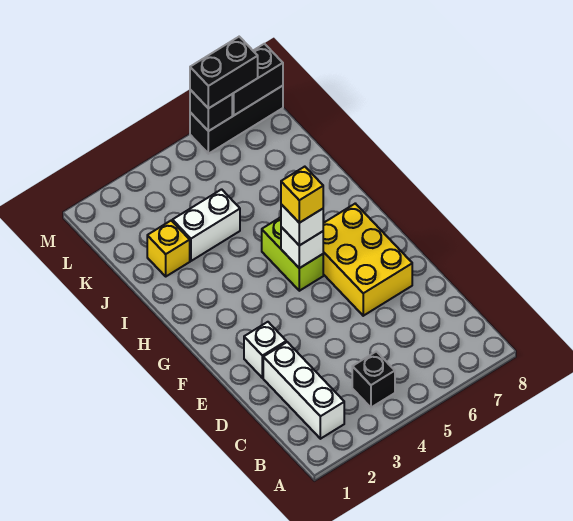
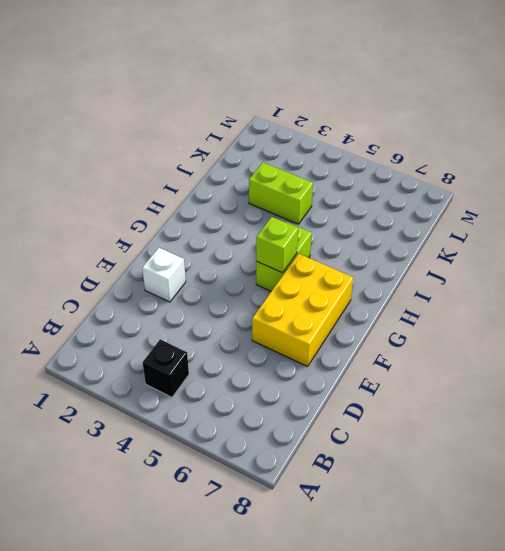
lime 1x1 brick [256,217,298,273] -> white 1x1 brick [281,227,323,268]
lime 1x2 brick [249,162,313,224] -> white 1x2 brick [172,189,240,261]
none -> white 1x3 brick [263,342,344,439]
none -> yellow 1x1 brick [147,221,190,276]
none -> black 1x3 brick [190,86,283,154]

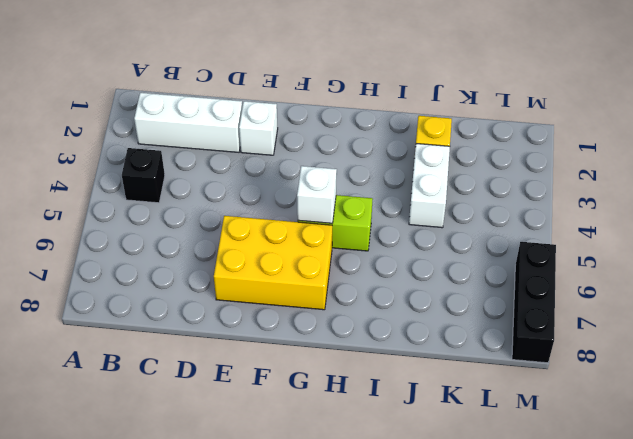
none -> black 1x1 brick [190,90,232,131]
none -> black 1x2 brick [232,44,283,115]
none -> white 1x1 brick [281,204,323,246]

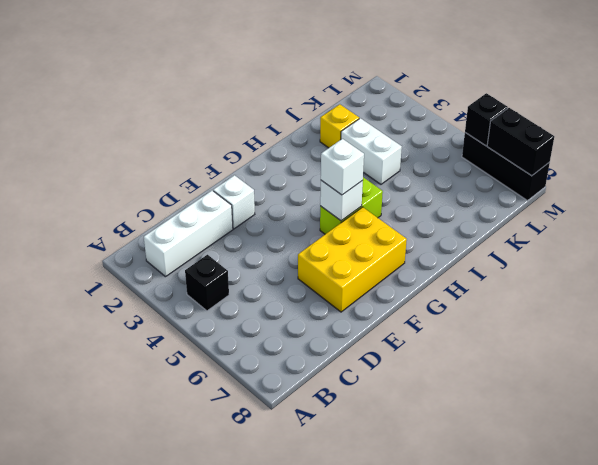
none -> black 1x2 brick [190,37,258,109]
none -> yellow 1x1 brick [281,167,323,223]

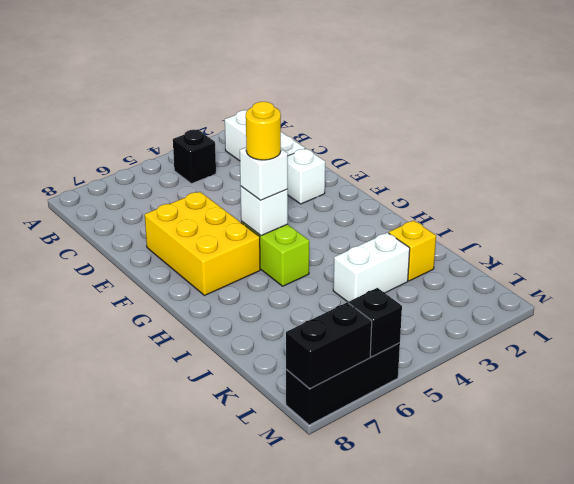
yellow 1x1 round brick [246,102,281,160] -> yellow 1x1 brick [281,167,323,223]
none -> black 1x2 brick [190,37,258,109]

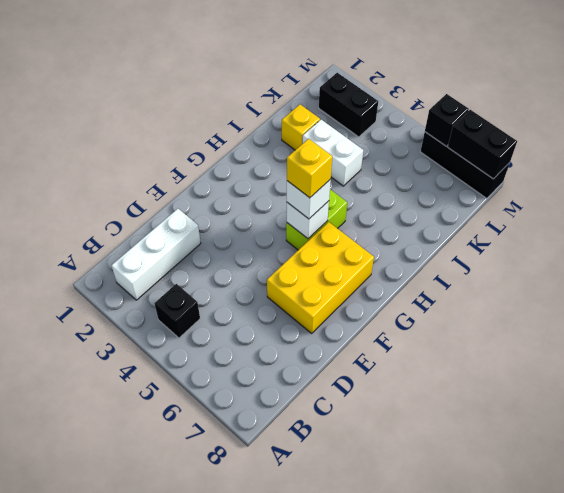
black 1x2 brick [319,73,378,137] -> black 1x2 brick moved to [190,37,258,109]
none -> white 1x1 brick [244,322,286,378]

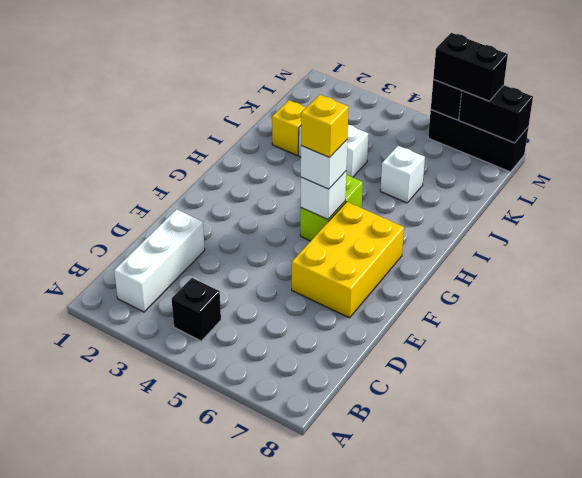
white 1x1 brick [380,146,425,203] -> white 1x1 brick moved to [244,322,286,378]

